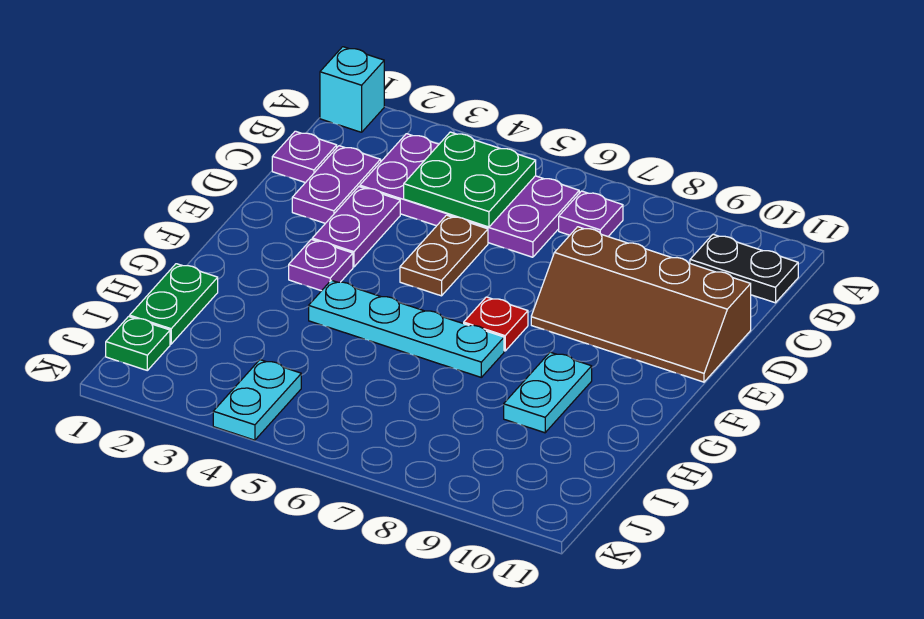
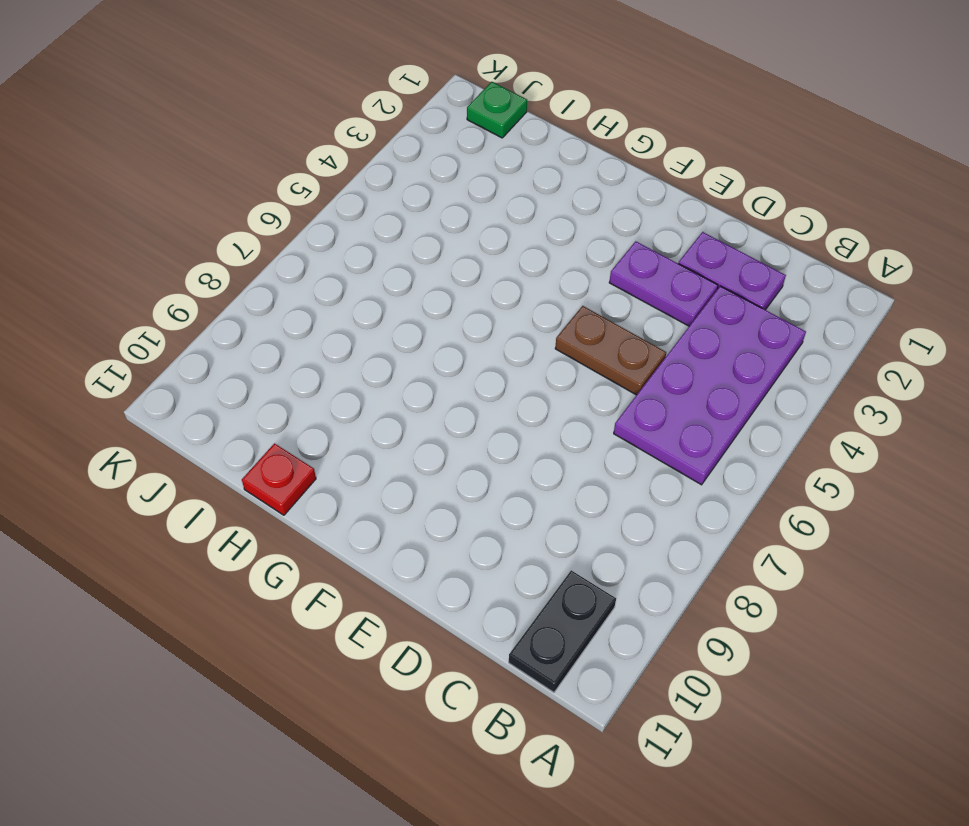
red 1x1 plate [242,444,316,515] -> red 1x1 plate moved to [464,297,528,351]
none -> cyan 1x1 brick [320,47,384,132]
none -> purple 1x1 plate [559,191,623,236]
none -> purple 1x1 plate [272,131,337,183]

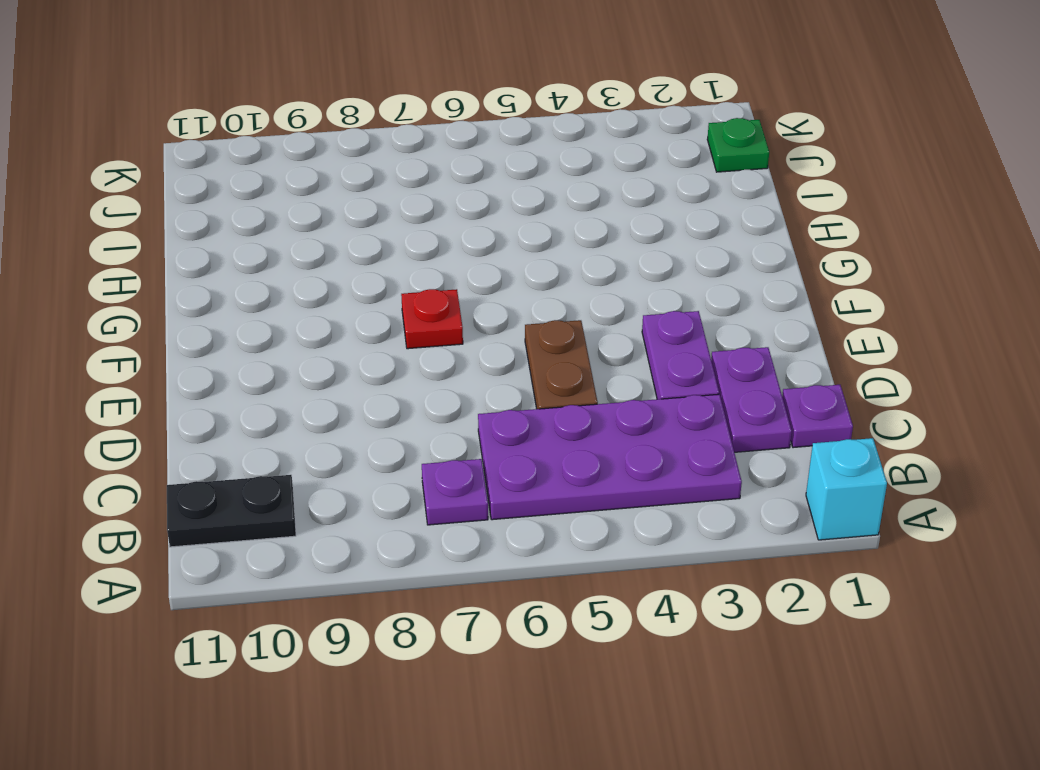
none -> brown 2x4 slope [531,227,751,382]
none -> purple 1x1 plate [289,239,353,291]
none -> cyan 1x4 plate [309,280,504,377]

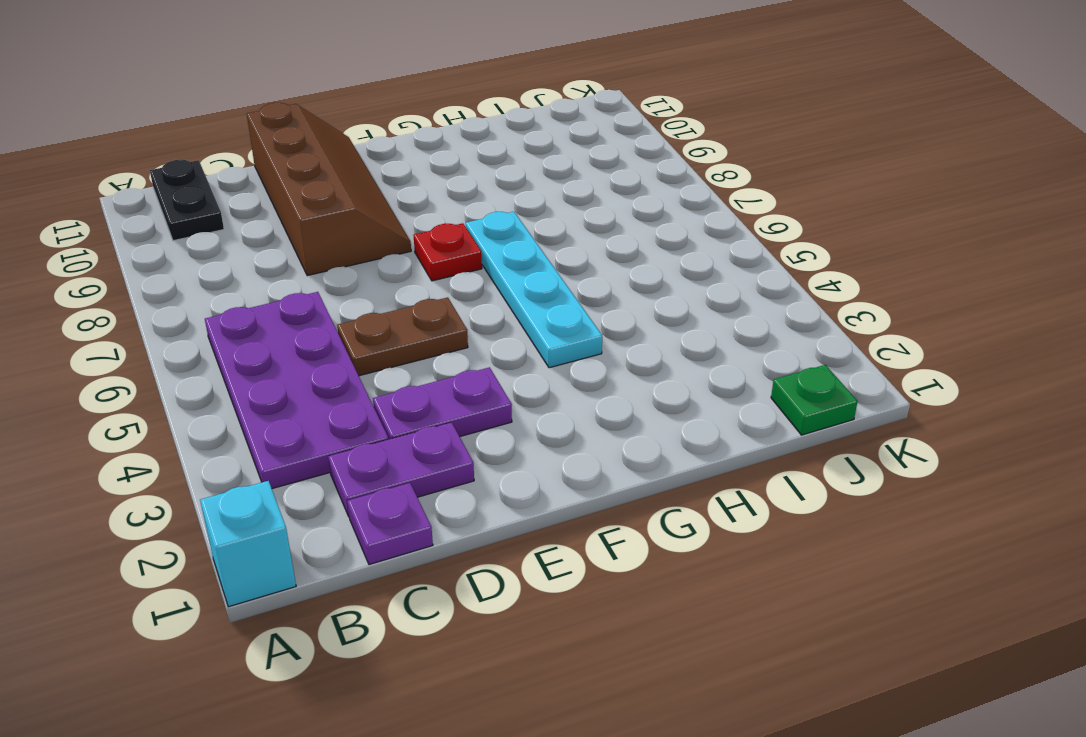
none -> purple 1x1 plate [559,191,623,236]
none -> purple 1x1 plate [289,239,353,291]
none -> cyan 1x2 plate [504,352,592,433]

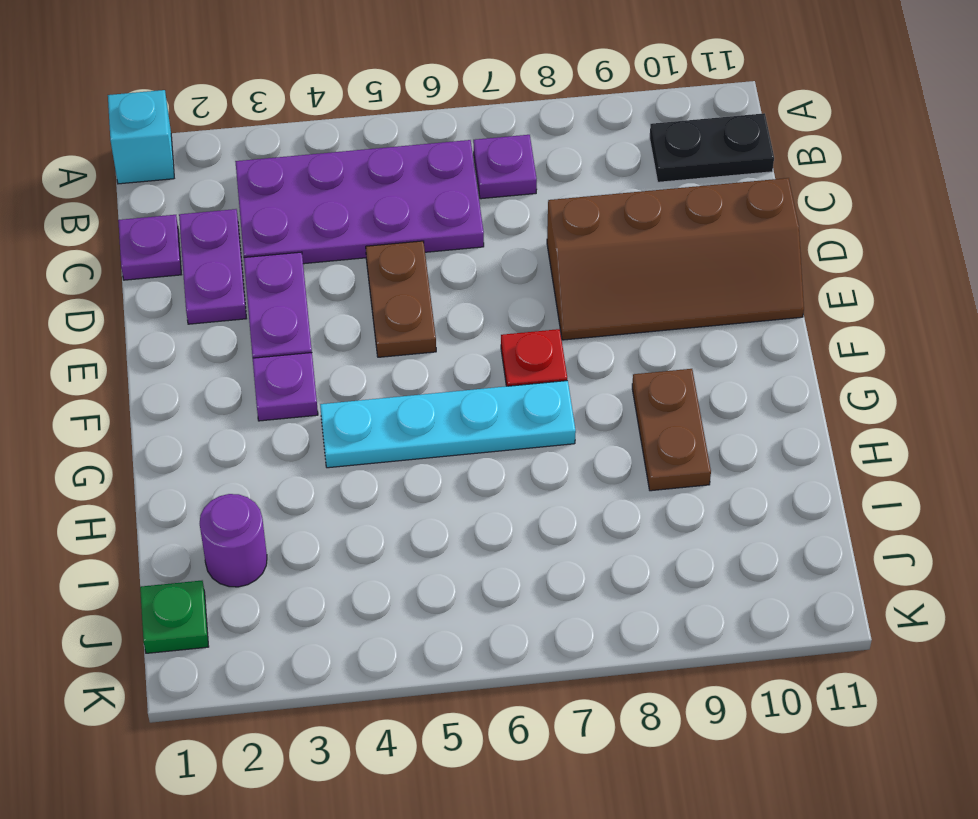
brown 1x2 plate [632,369,711,491] -> cyan 1x2 plate [504,352,592,433]
purple 1x1 round brick [200,494,267,587] -> none
none -> green 1x2 plate [130,264,218,344]
none -> cyan 1x2 plate [213,360,301,440]
none -> green 2x2 plate [404,132,536,227]

